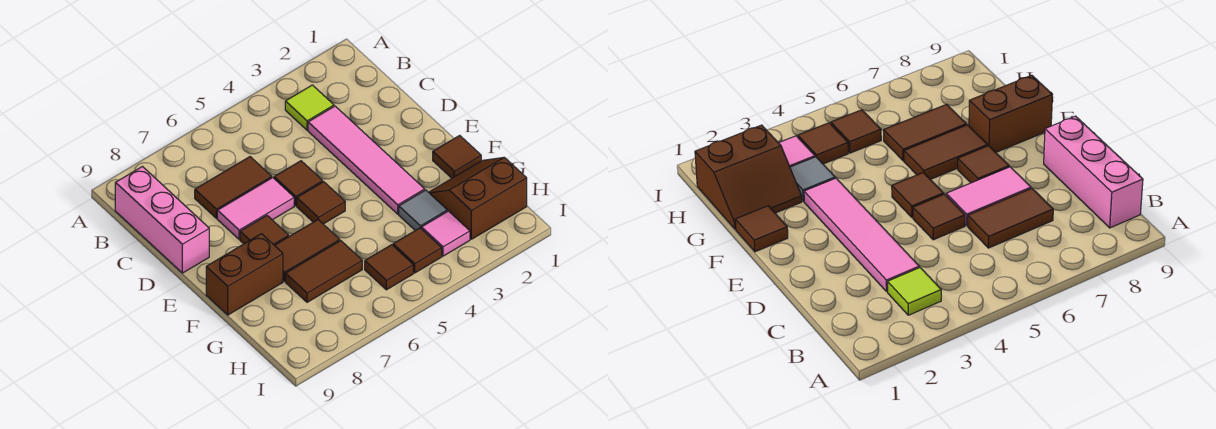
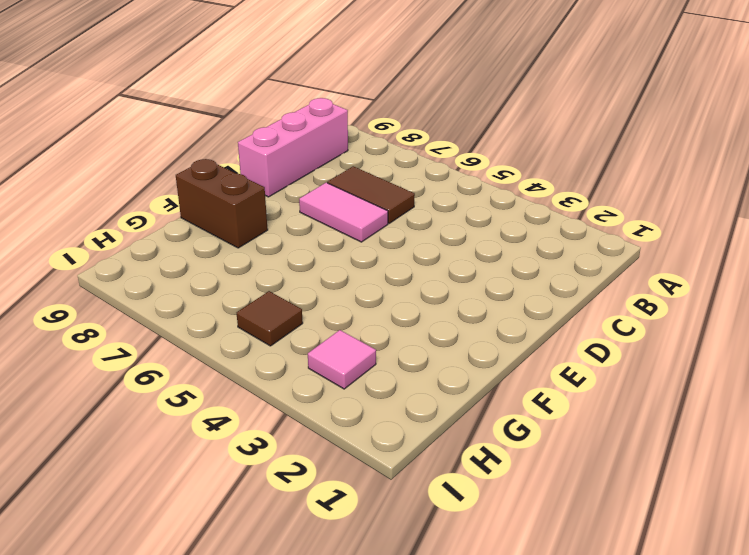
none -> lime 1x1 tile [285,85,334,130]
none -> pink 1x4 tile [308,106,425,214]
none -> brown 1x1 tile [274,161,323,206]

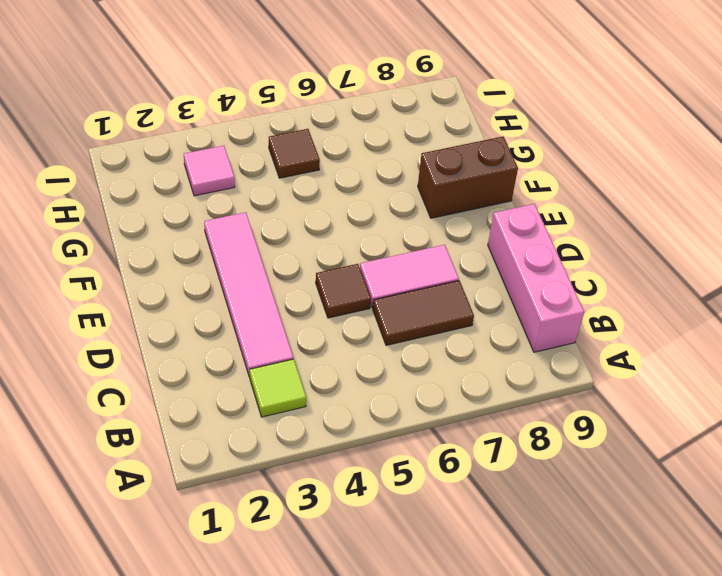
none -> brown 1x1 tile [297,182,345,224]
none -> brown 1x1 tile [240,216,289,245]
none -> brown 1x1 tile [433,135,481,178]

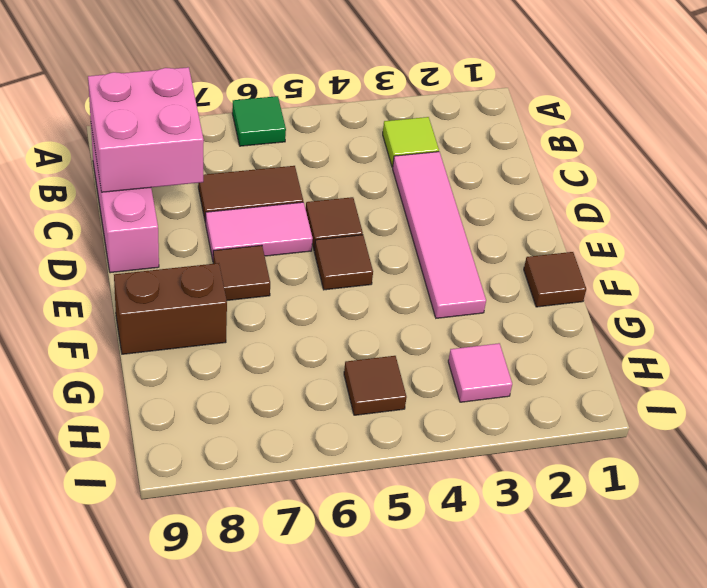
green 1x1 tile [232,96,286,146] -> none
pink 2x2 brick [88,67,204,192] -> none
none -> brown 1x2 tile [274,220,340,281]
none -> brown 2x2 slope [429,157,527,239]
none -> grey 1x1 tile [399,190,447,230]

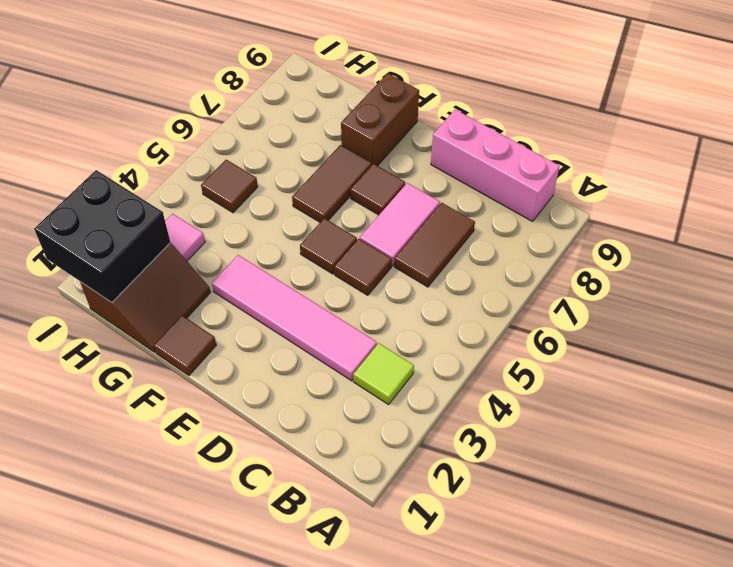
black 2x2 brick [34,170,170,302] -> none
none -> grey 1x1 tile [399,190,447,230]
none -> brown 1x2 tile [286,241,362,302]
none -> brown 1x1 tile [393,228,442,273]

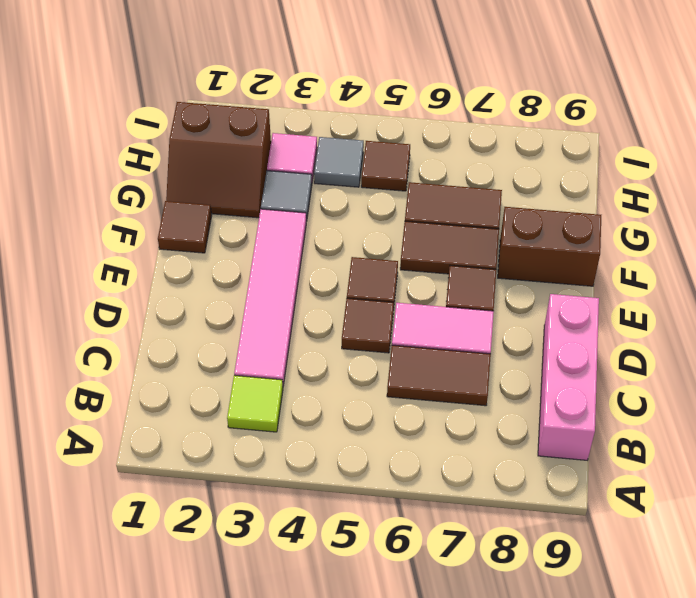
grey 1x1 tile [314,137,364,187] -> brown 1x1 tile [393,228,442,273]

